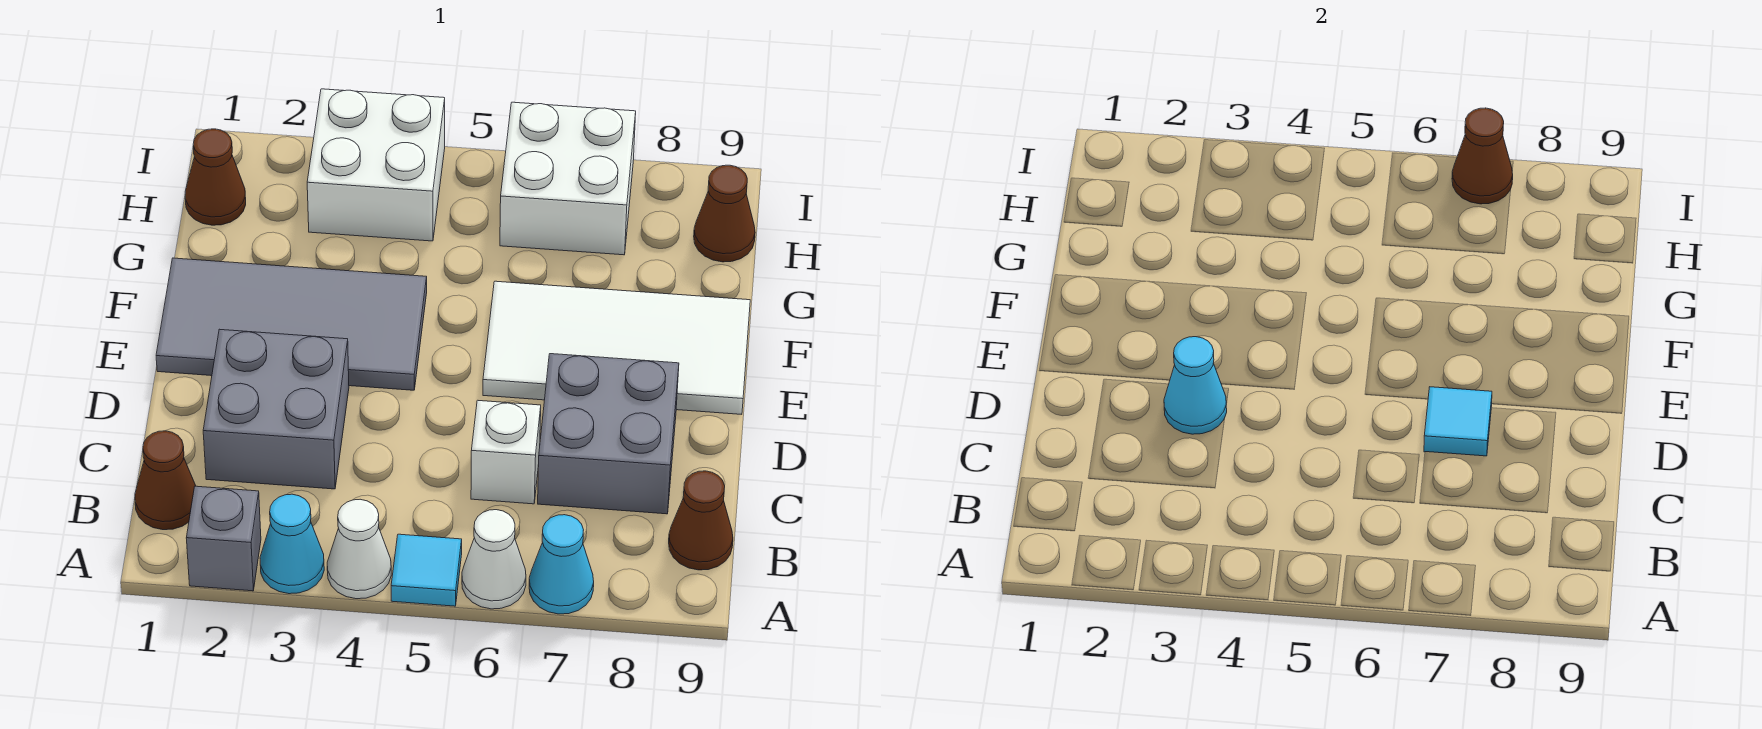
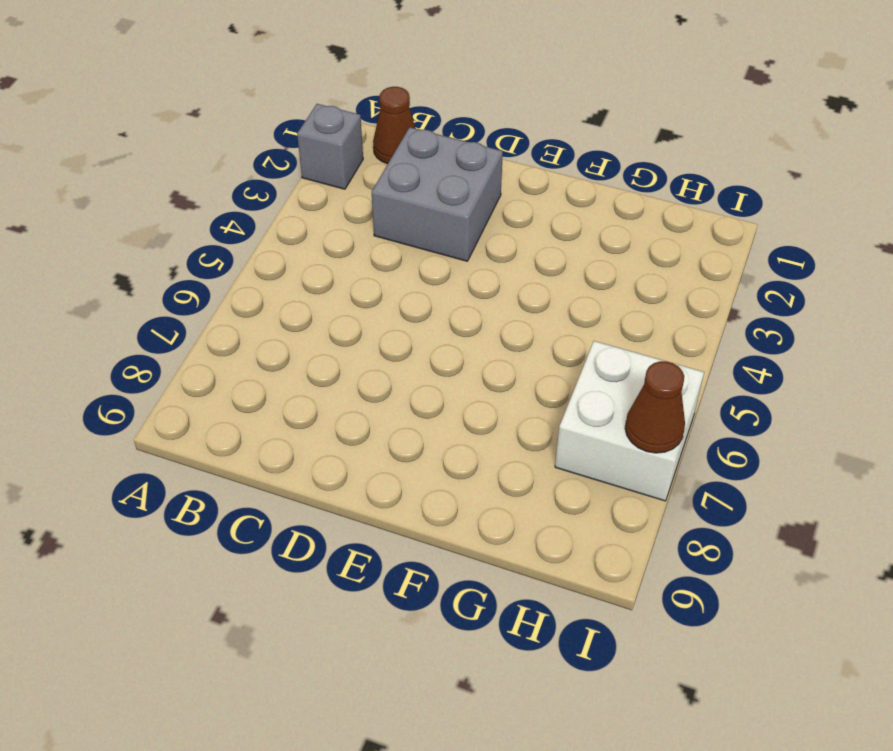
none -> cyan 1x1 cone [260,494,324,594]
none -> white 1x1 cone [327,499,391,599]
none -> cyan 1x1 tile [391,534,462,606]

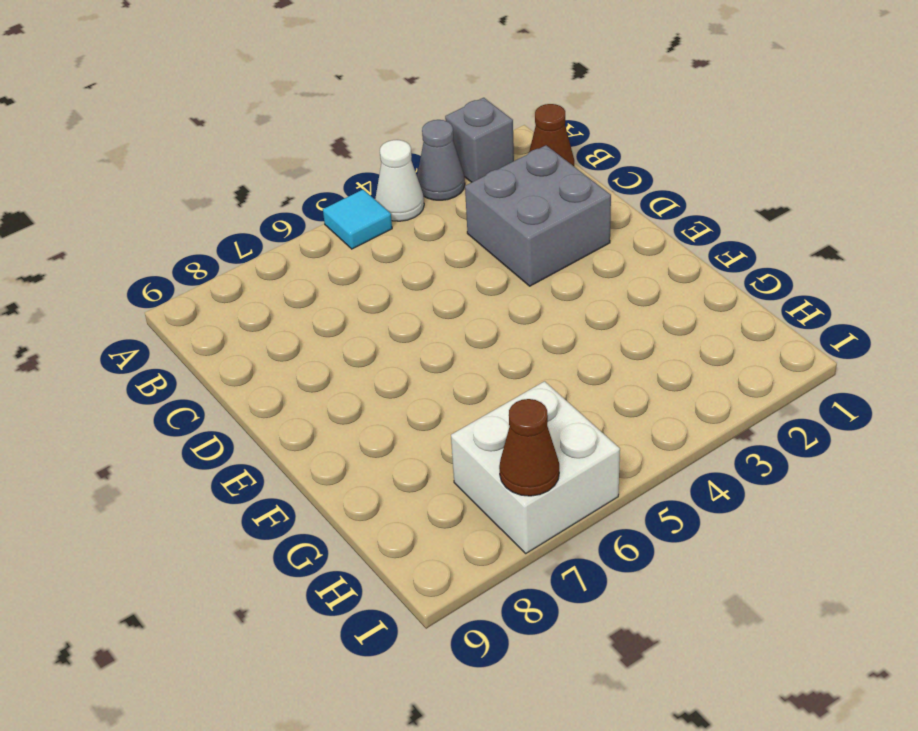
grey 1x1 cone [417,120,465,200] -> cyan 1x1 cone [260,494,324,594]
none -> white 1x1 cone [462,510,526,609]
none -> cyan 1x1 cone [529,515,594,614]
none -> brown 1x1 cone [669,471,733,570]

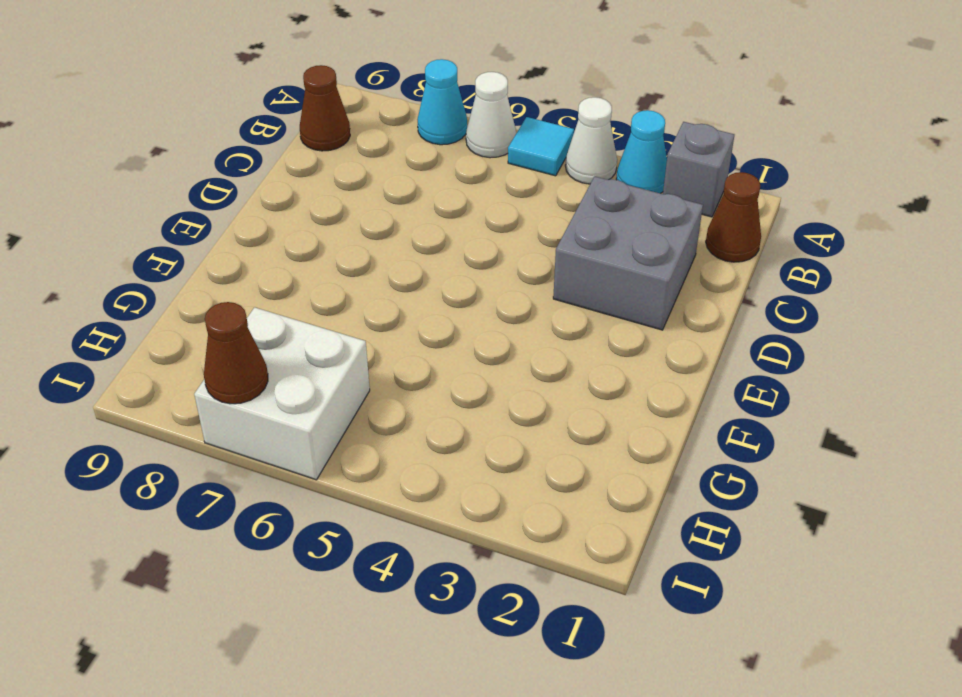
none -> white 1x1 brick [471,400,541,504]
none -> grey 2x2 brick [538,354,679,514]
none -> grey 2x4 tile [156,258,427,390]

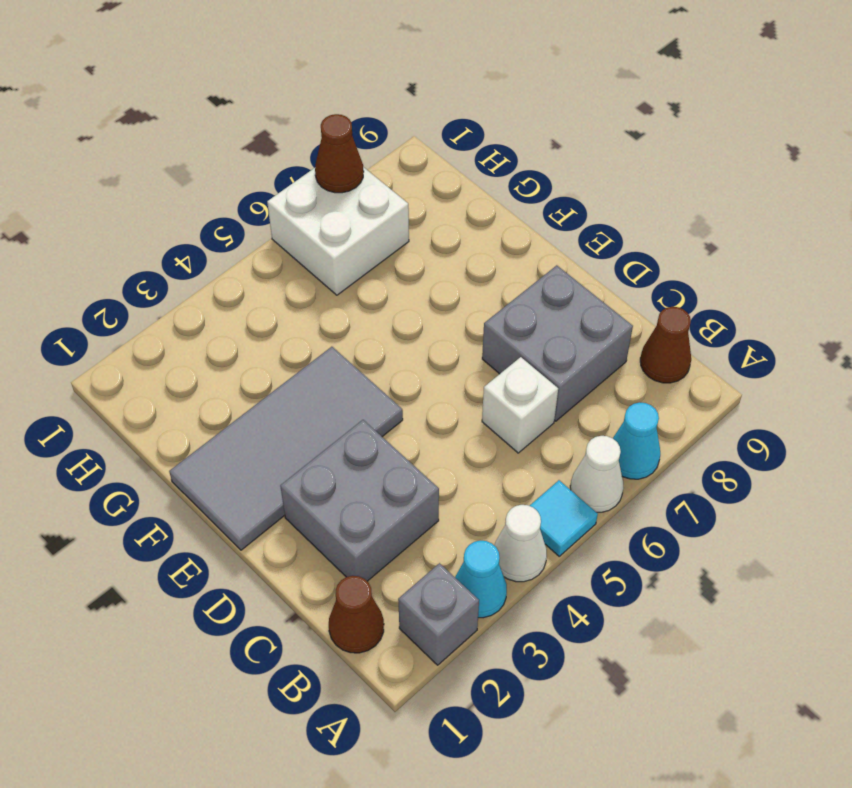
none -> white 2x4 tile [483,281,750,414]
none -> brown 1x1 cone [185,129,246,225]
none -> white 2x2 brick [307,89,445,241]

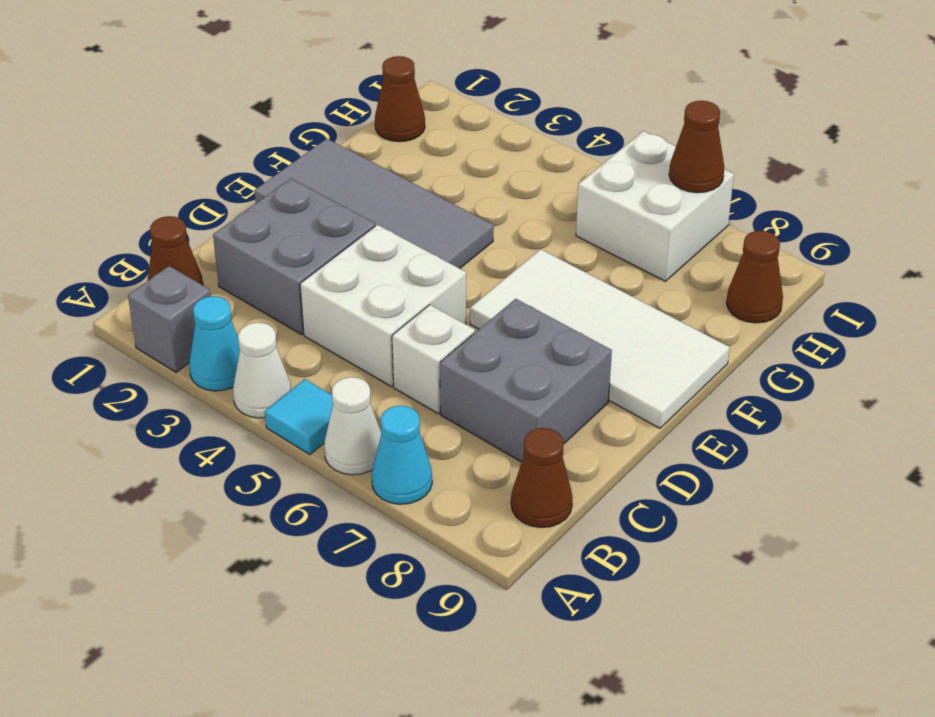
white 2x2 brick [300,225,466,387] -> white 2x2 brick moved to [307,89,445,241]
none -> cyan 1x1 cone [1164,337,1227,434]
none -> cyan 1x1 tile [1424,387,1492,456]

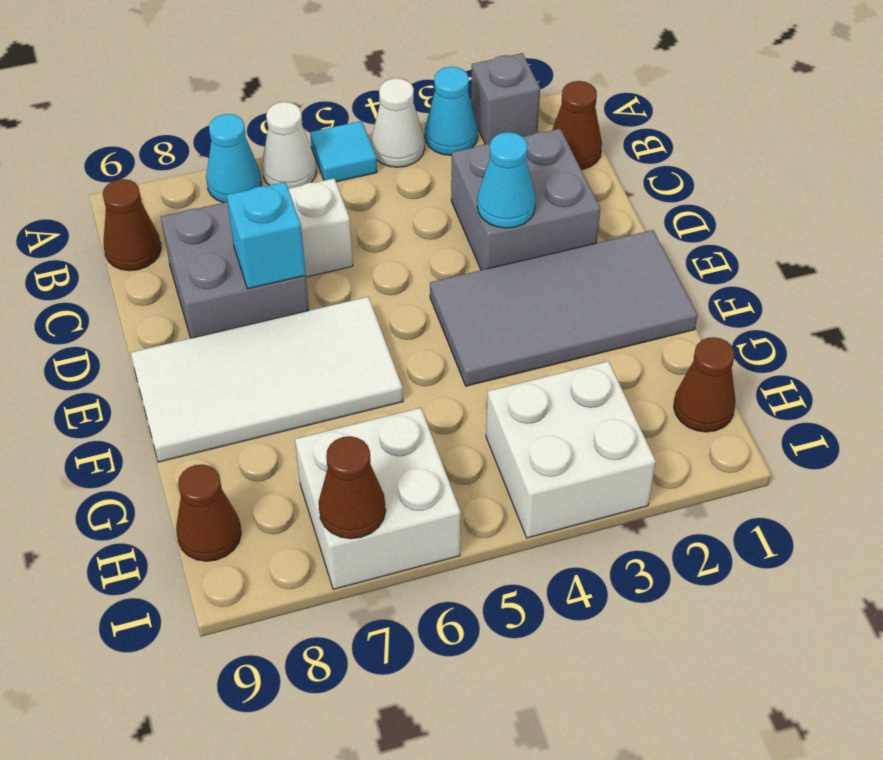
cyan 1x1 brick [227,182,306,289] -> cyan 1x1 tile [1424,387,1492,456]

